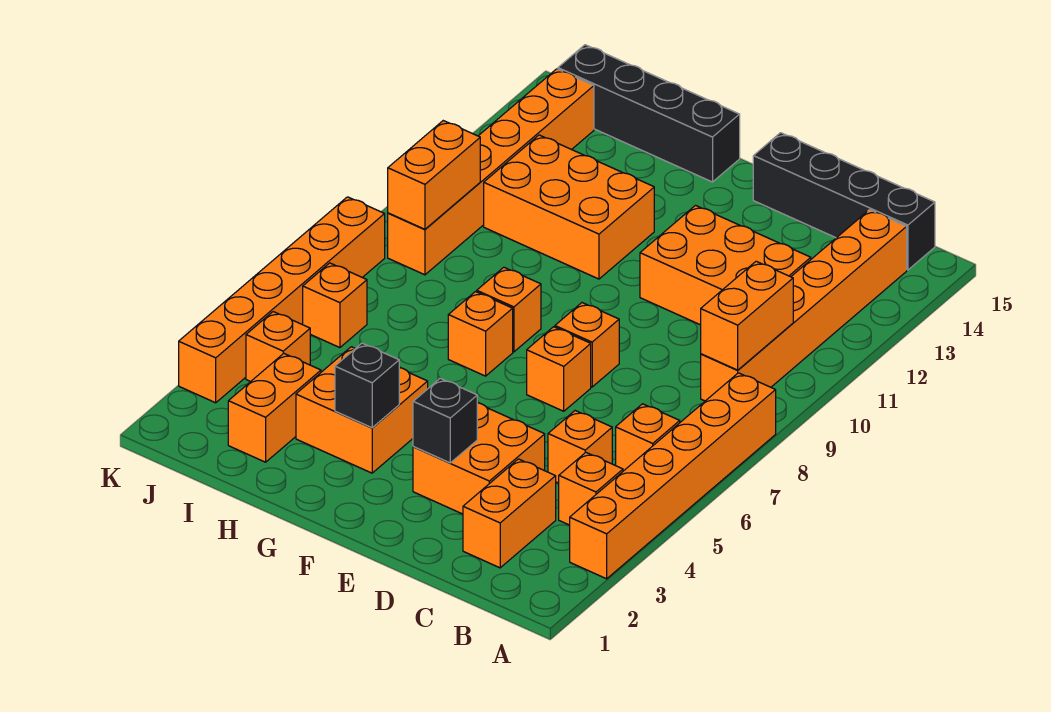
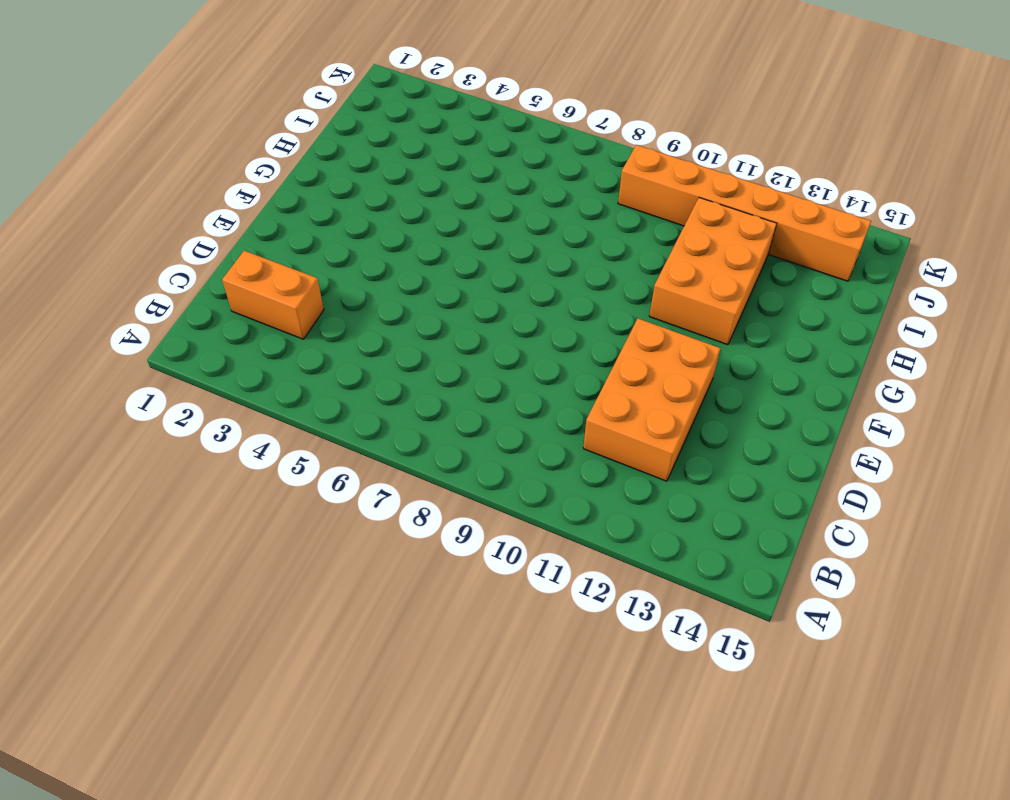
none -> orange 1x6 brick [570,373,776,579]
none -> orange 1x1 brick [559,452,623,525]
none -> orange 1x1 brick [616,404,680,471]

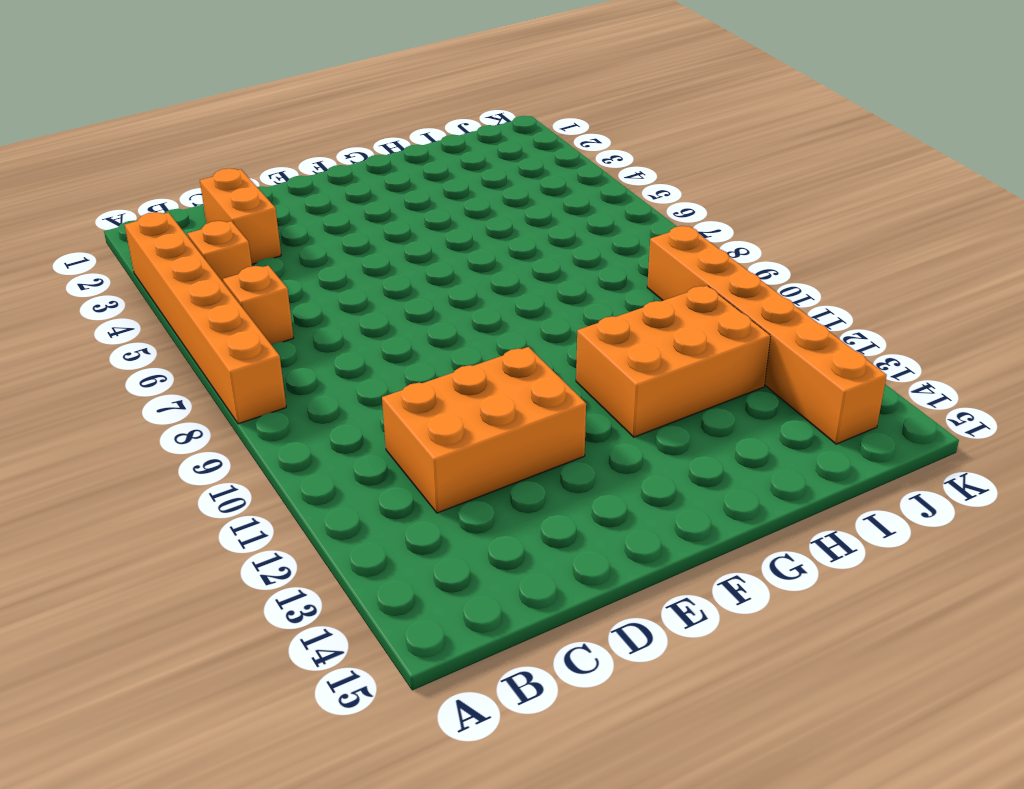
none -> orange 1x6 brick [701,210,907,401]
none -> black 1x4 brick [753,133,935,270]
none -> orange 1x1 brick [548,411,612,483]

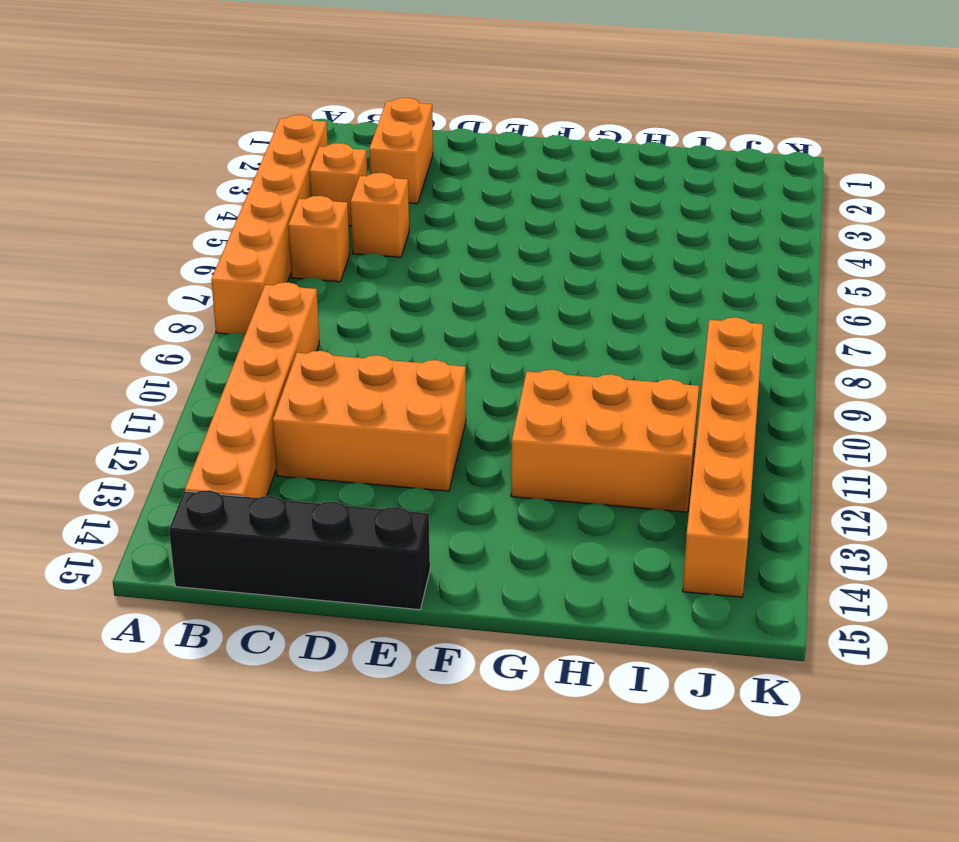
none -> orange 2x2 brick [413,403,545,514]
none -> orange 1x1 brick [527,327,591,411]
none -> orange 1x1 brick [555,303,619,387]

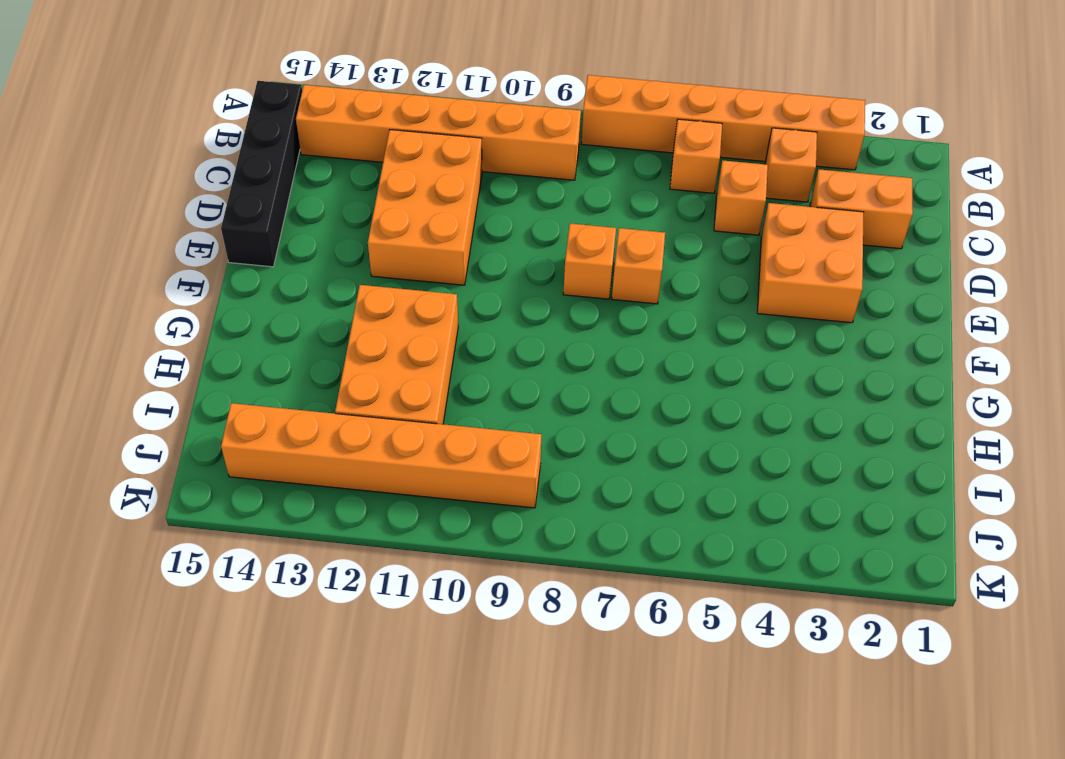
none -> orange 2x2 brick [296,347,428,473]
none -> orange 1x1 brick [448,292,513,376]
none -> orange 1x1 brick [477,267,541,352]

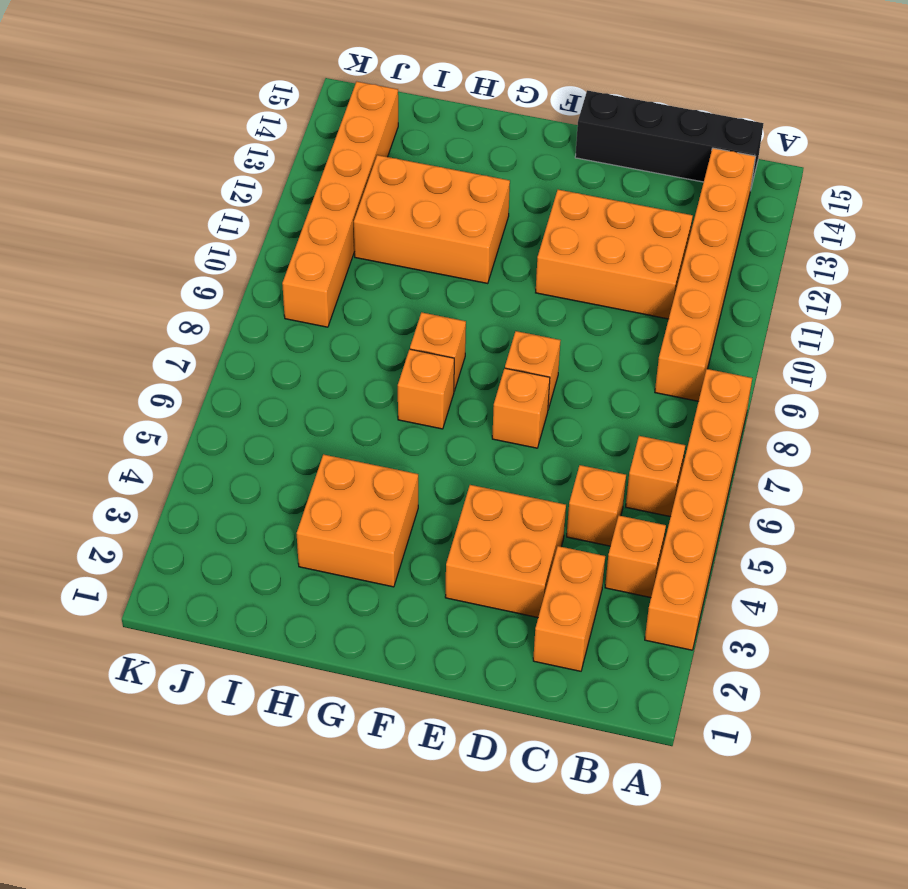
none -> black 1x4 brick [558,45,740,182]
none -> orange 1x2 brick [228,353,321,462]
none -> orange 1x1 brick [246,312,310,382]

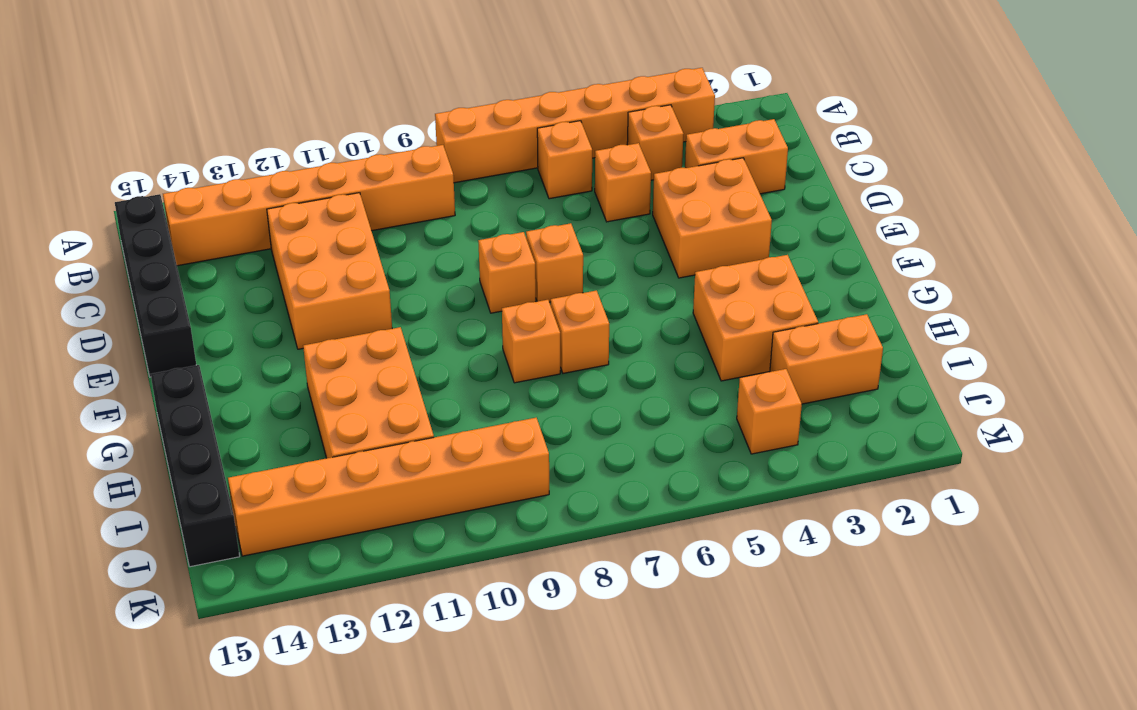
none -> orange 1x1 brick [303,263,367,348]
none -> orange 1x6 brick [179,197,385,403]
none -> orange 1x2 brick [701,261,793,370]

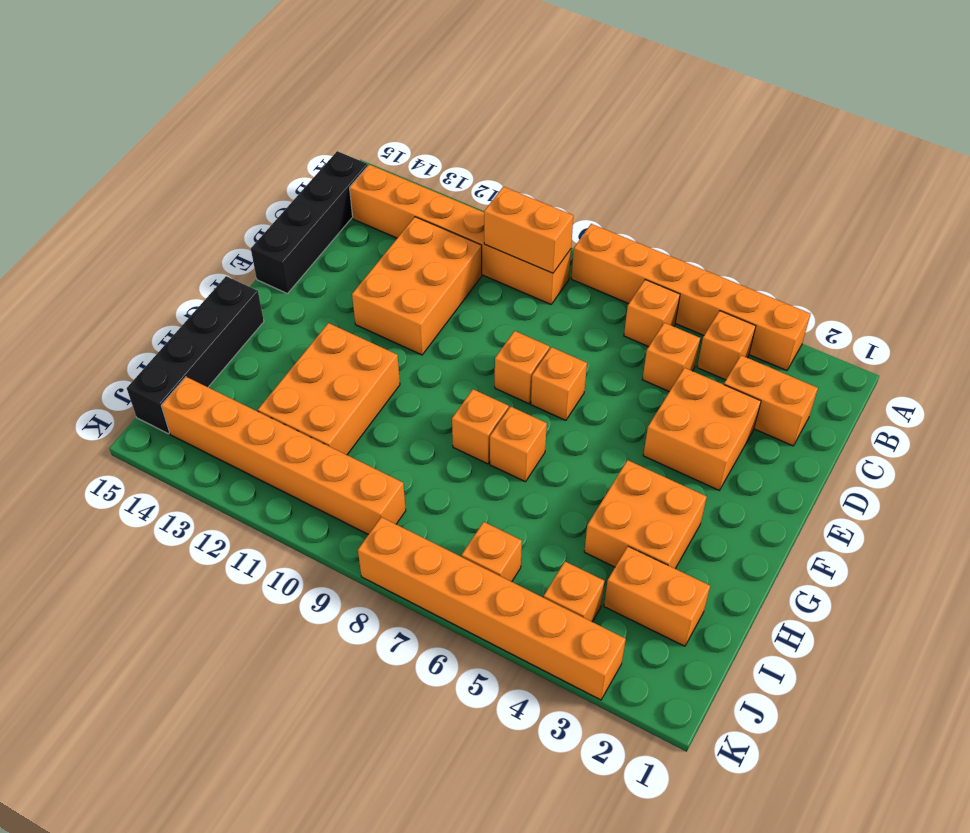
none -> black 1x1 brick [413,378,477,463]
none -> black 1x1 brick [335,343,399,428]
none -> orange 1x2 brick [388,121,480,229]

